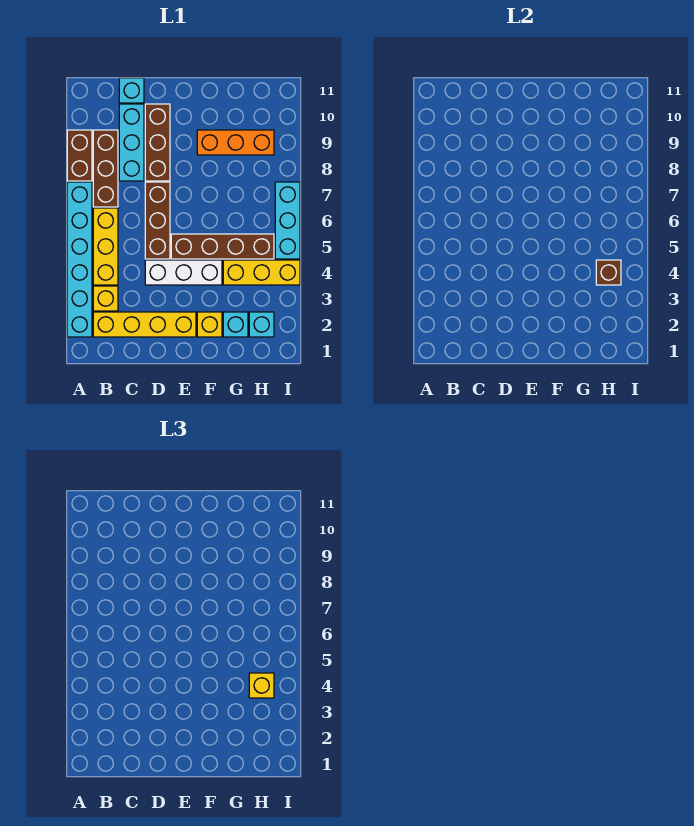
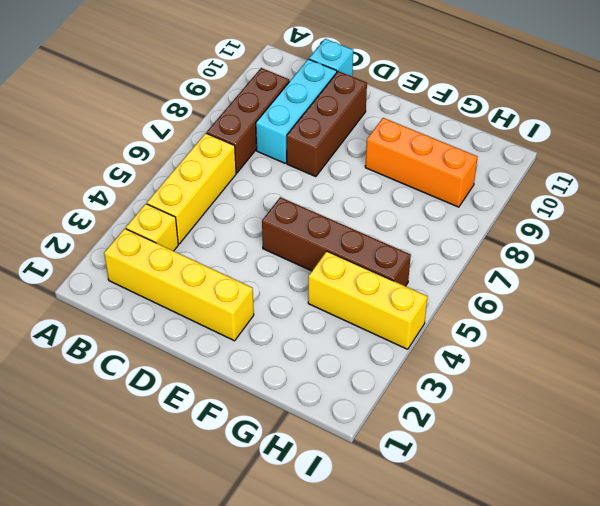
none -> cyan 1x6 brick [67,182,92,337]
none -> brown 1x2 brick [67,130,92,181]
none -> white 1x3 brick [145,260,222,285]

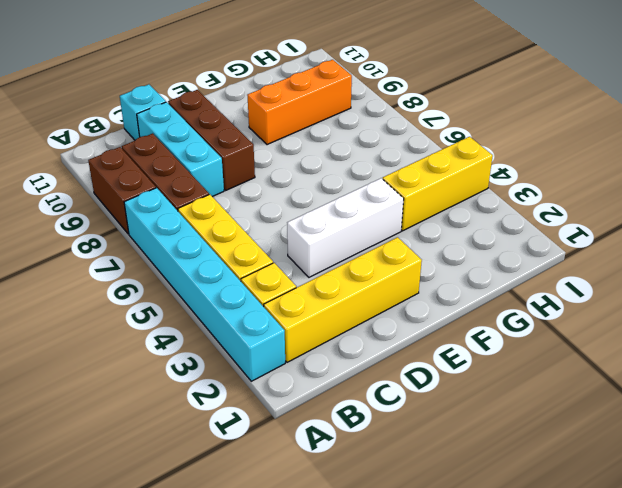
none -> brown 1x3 brick [145,182,170,259]
none -> brown 1x4 brick [171,234,274,259]
none -> yellow 1x1 brick [197,312,222,337]

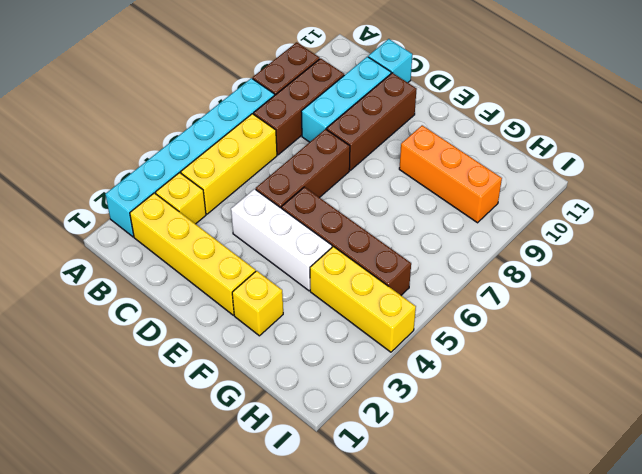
none -> cyan 1x1 brick [223,312,248,337]
none -> cyan 1x1 brick [249,312,274,337]
none -> cyan 1x3 brick [275,182,300,259]

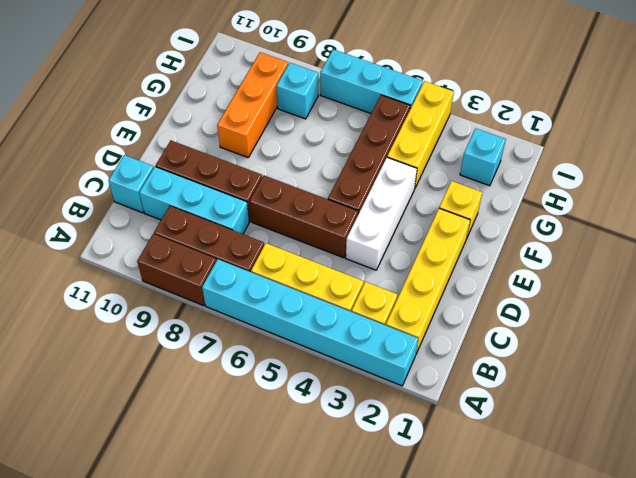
cyan 1x1 brick [277,63,318,119] -> cyan 1x1 brick moved to [223,312,248,337]
none -> brown 1x1 brick [596,260,621,285]
none -> yellow 1x1 brick [249,673,274,698]

